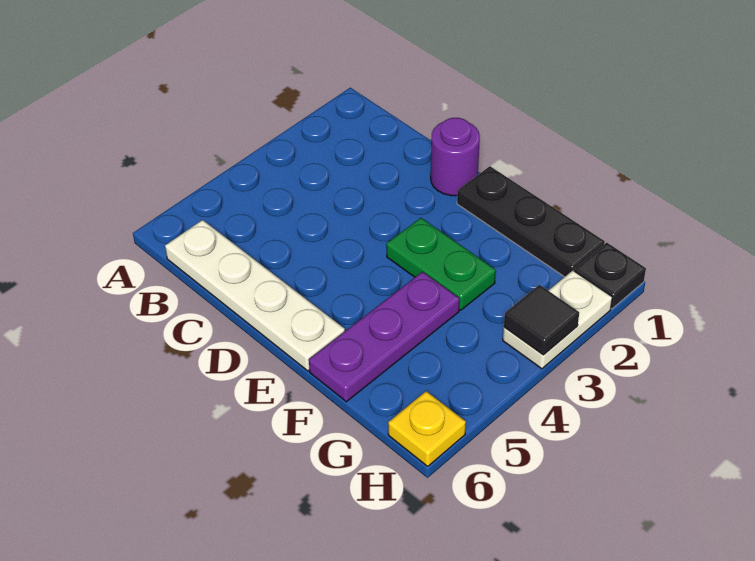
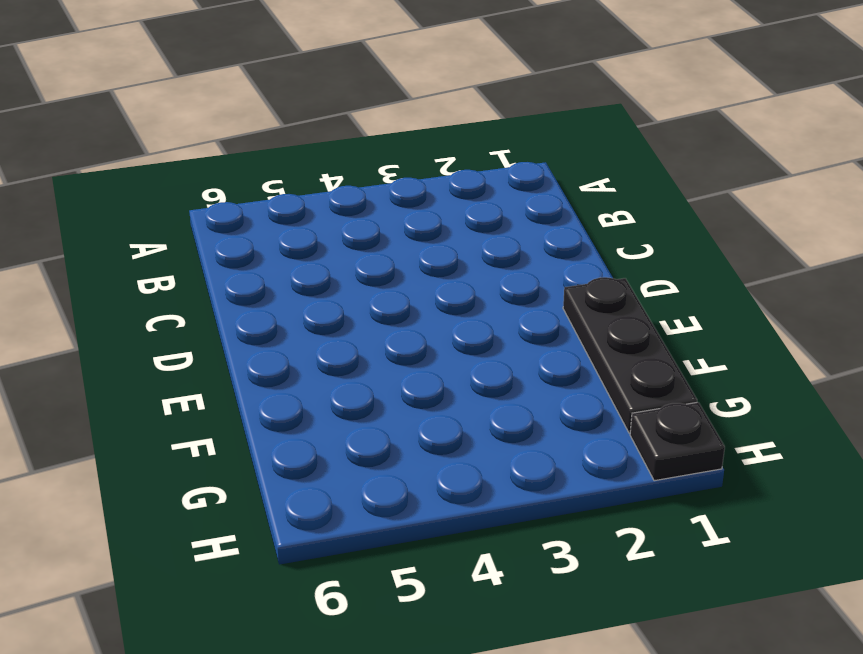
none -> white 1x4 plate [165,220,345,371]
none -> purple 1x1 round brick [431,118,480,196]

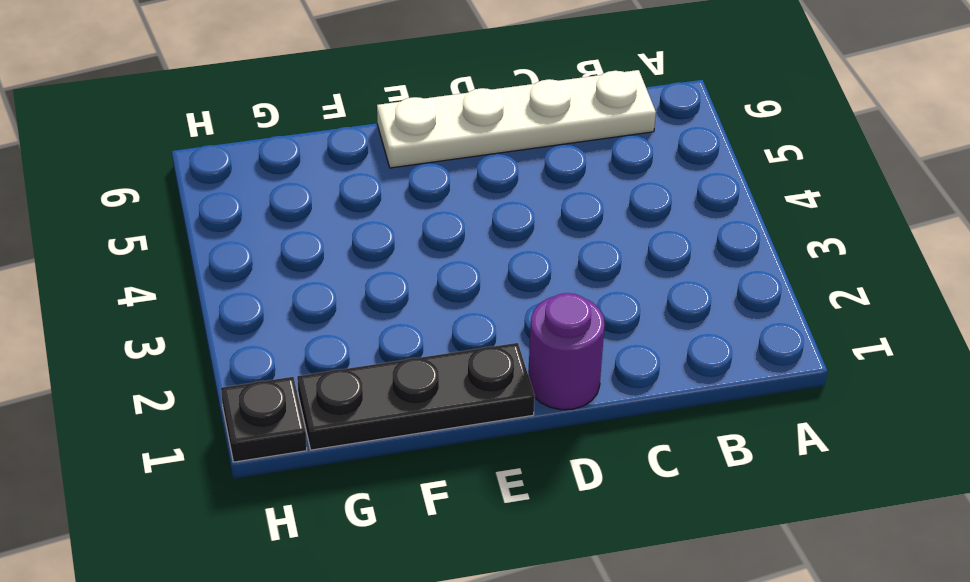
none -> green 1x2 plate [386,218,496,310]
none -> purple 1x3 plate [309,272,460,402]

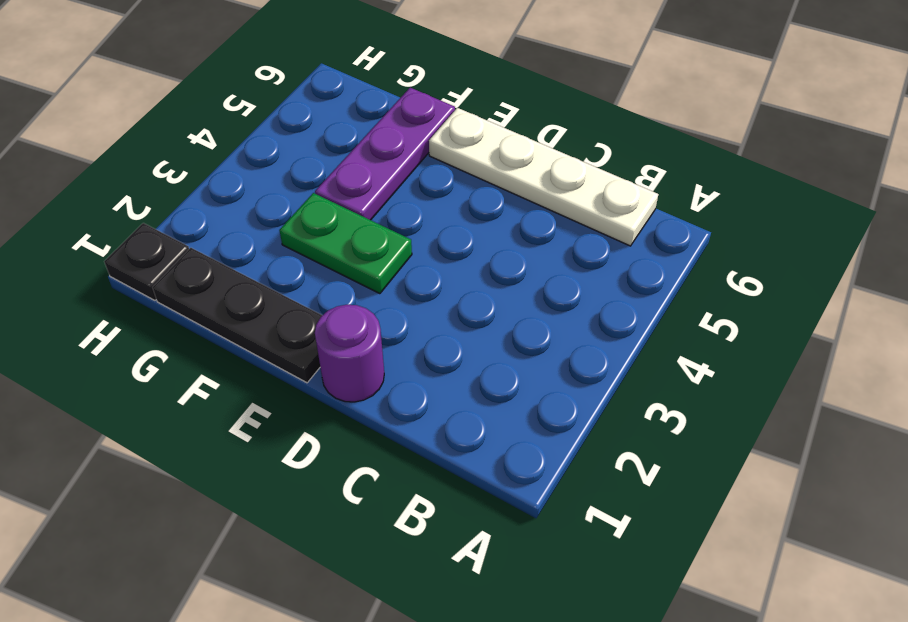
none -> white 1x2 plate [503,270,612,369]
none -> yellow 1x1 plate [388,391,466,466]

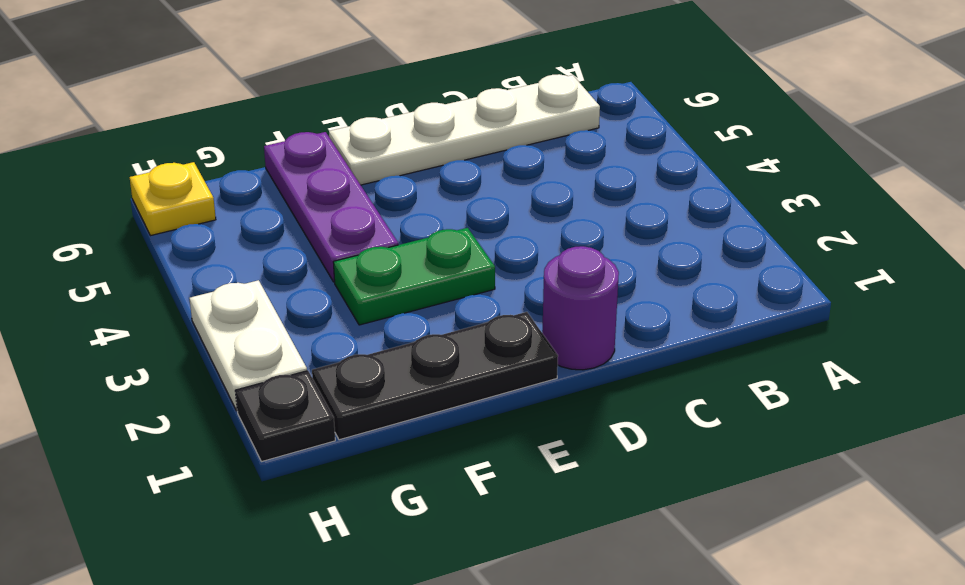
none -> black 1x1 tile [504,285,579,355]

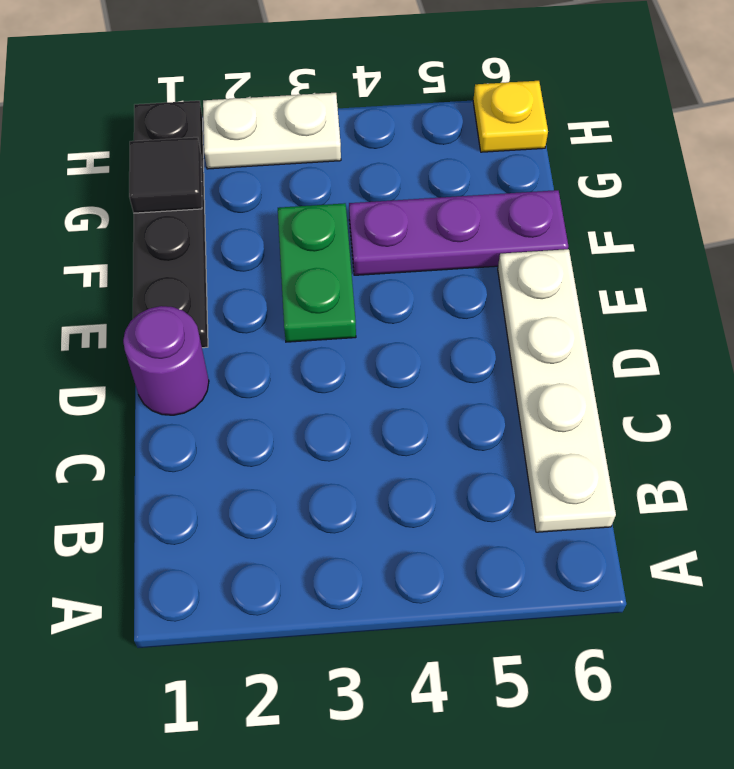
black 1x1 tile [129,137,202,213] -> black 1x1 tile moved to [504,285,579,355]

